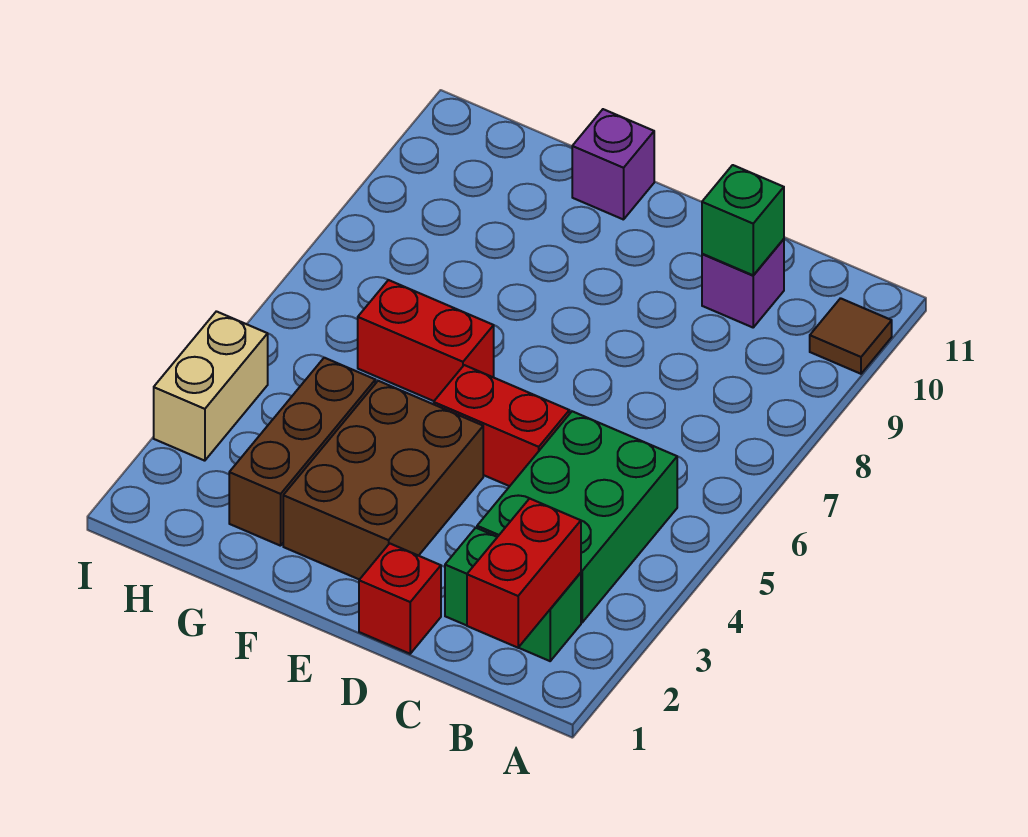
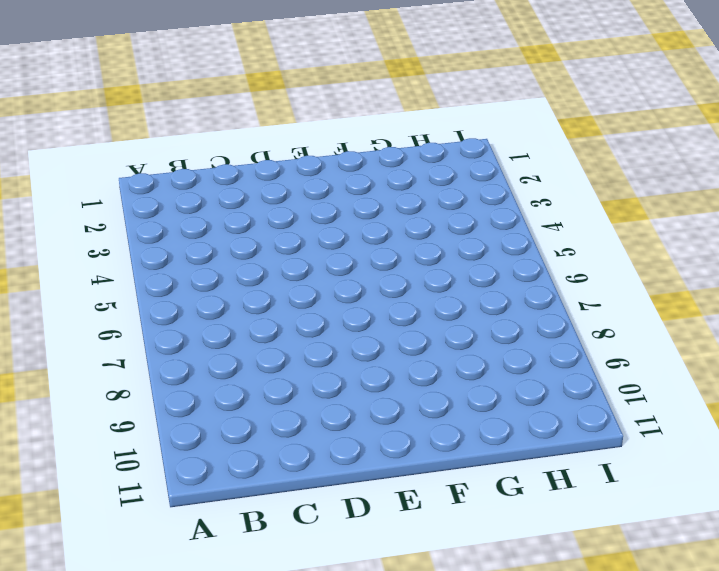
none -> brown 1x1 tile [810,298,892,374]
none -> green 1x2 brick [445,528,581,661]
none -> green 2x3 brick [477,411,677,622]

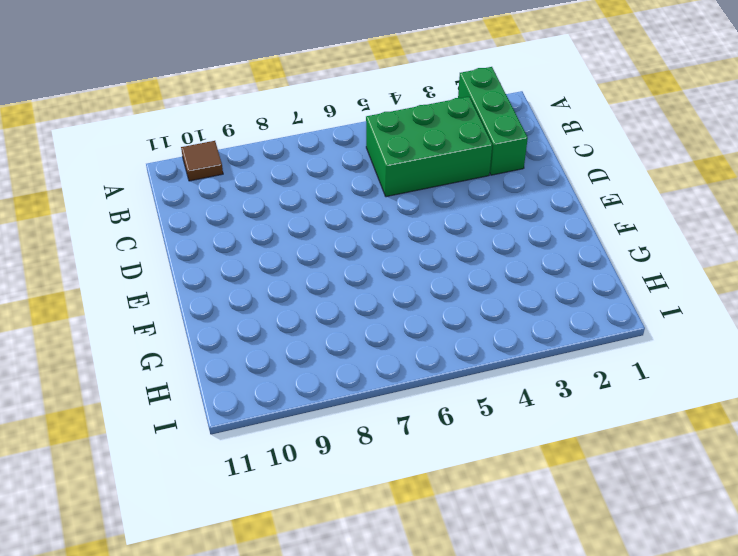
green 1x3 brick [458,67,528,175] -> green 1x2 brick [445,528,581,661]
none -> purple 1x1 brick [702,239,784,327]
none -> red 1x1 brick [359,543,441,654]
none -> red 1x2 brick [434,365,569,486]

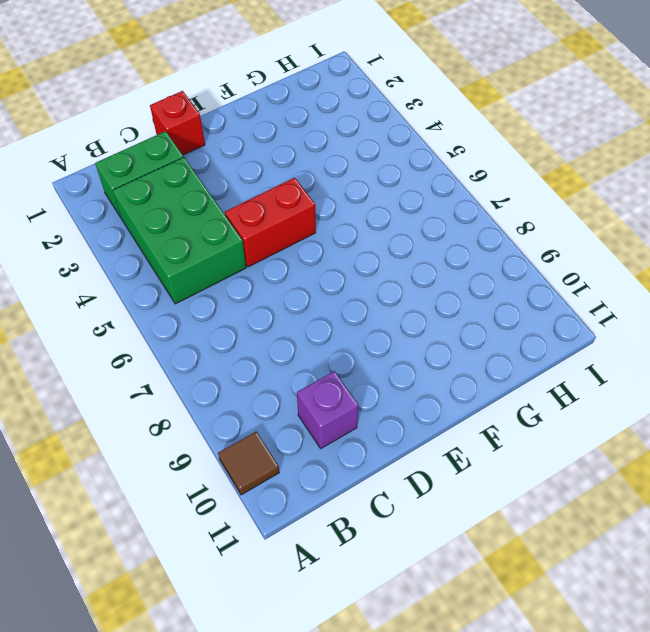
none -> brown 2x3 brick [283,381,483,580]
none -> red 1x2 brick [358,280,494,401]
none -> purple 1x1 brick [572,109,654,220]

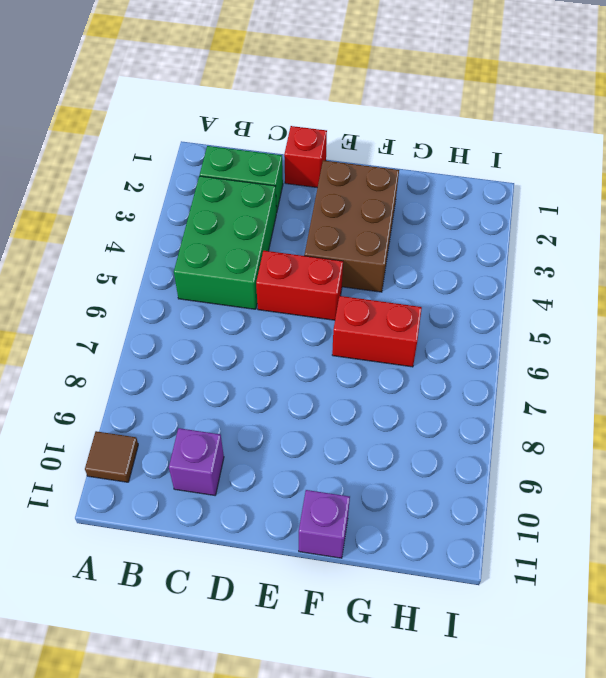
none -> brown 1x3 brick [229,358,375,546]
none -> tan 1x2 brick [154,311,268,461]
none -> red 1x2 brick [467,498,581,648]

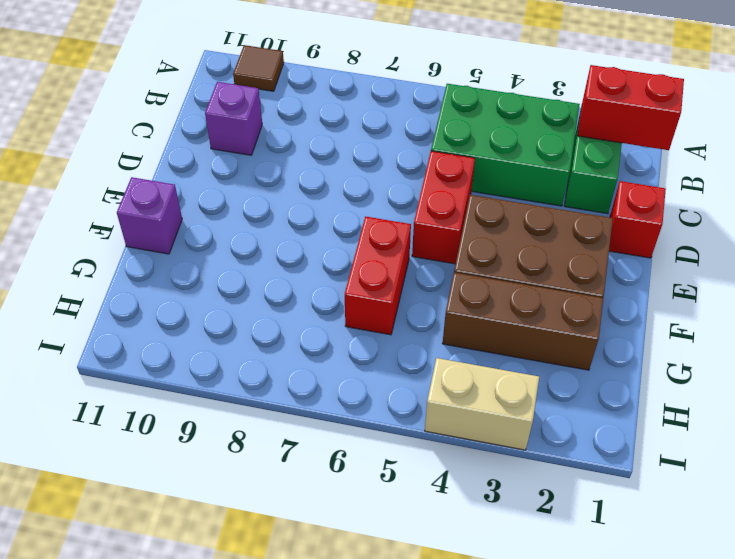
none -> green 1x1 brick [702,165,784,275]

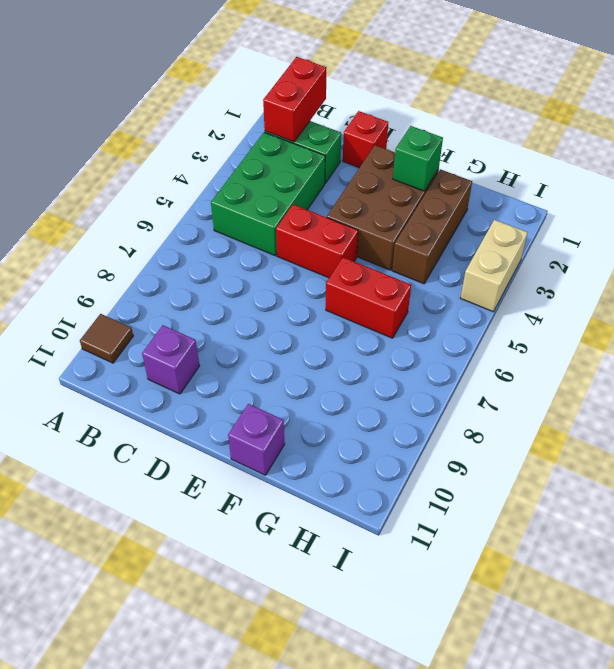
green 1x1 brick [393,126,443,191] -> green 1x1 brick moved to [702,165,784,275]

